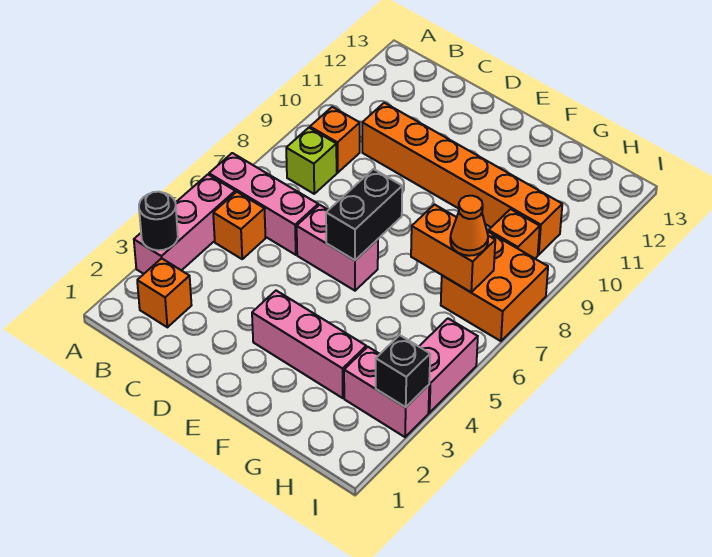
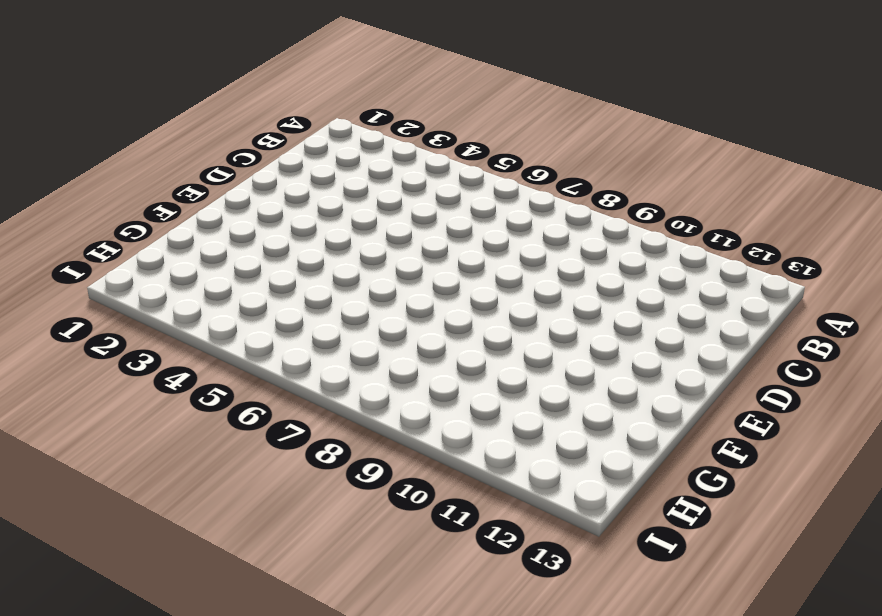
none -> pink 1x3 brick [134,175,235,274]
none -> pink 1x3 brick [209,153,318,255]
none -> orange 1x1 brick [137,258,192,327]

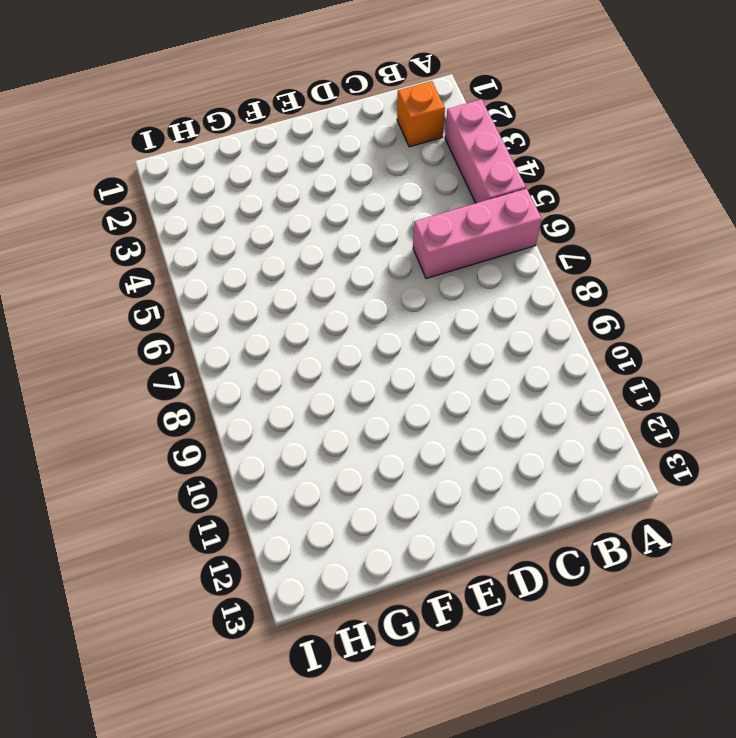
none -> orange 1x1 brick [213,192,266,259]
none -> lime 1x1 brick [286,128,337,194]
none -> orange 1x1 brick [310,107,360,173]

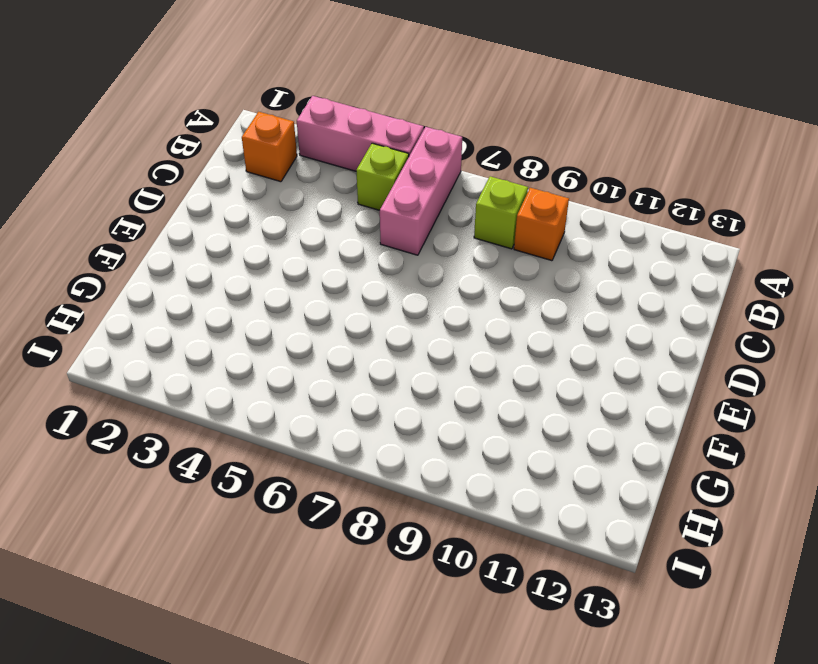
lime 1x1 brick [356,143,409,210] -> orange 1x1 brick [213,192,266,259]
none -> orange 1x6 brick [362,103,562,255]
none -> pink 1x2 brick [297,205,378,291]
none -> pink 1x3 brick [252,291,366,398]

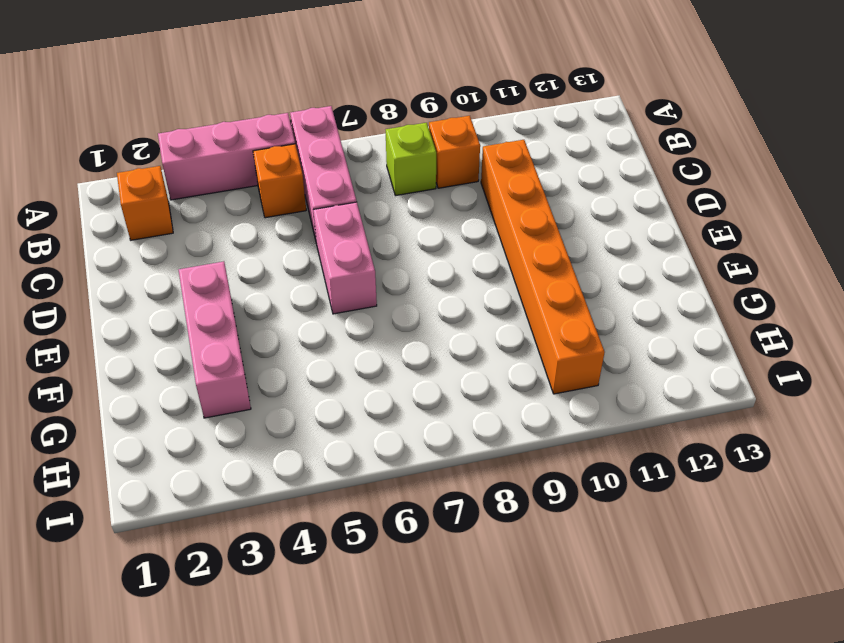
none -> pink 1x2 brick [344,347,429,437]
none -> orange 2x2 brick [441,231,548,341]
none -> orange 1x1 brick [489,209,540,258]

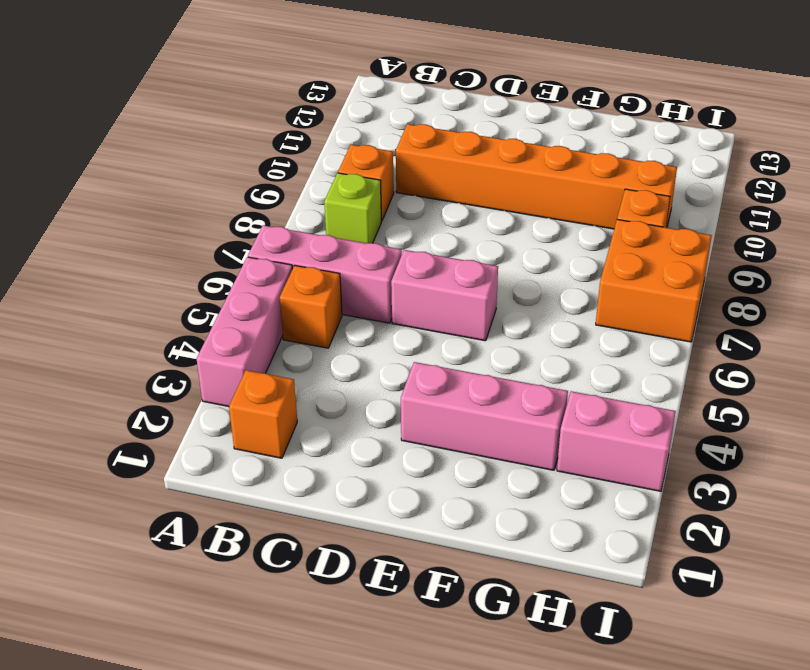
none -> pink 1x2 brick [419,319,478,413]
none -> black 1x1 round brick [139,192,178,250]
none -> black 1x2 brick [326,169,402,260]

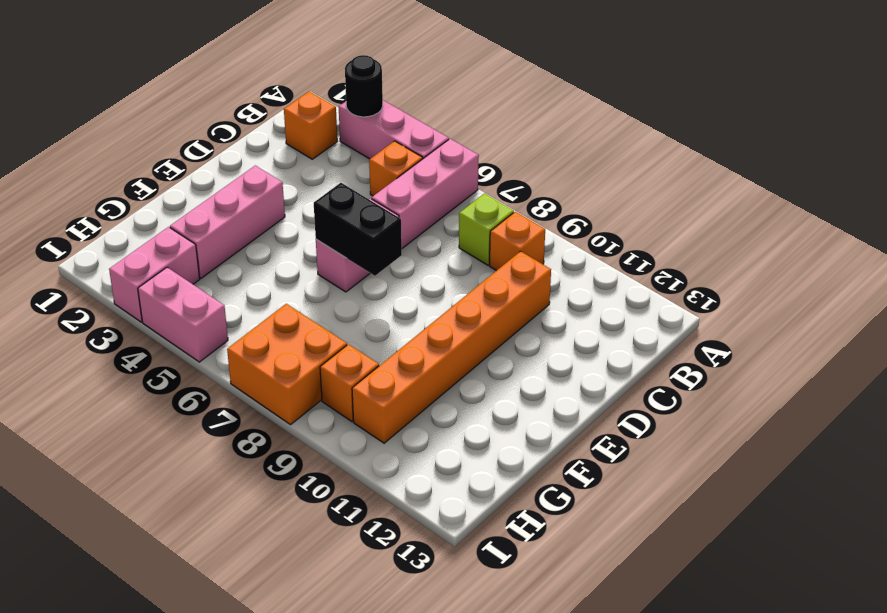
none -> orange 1x2 brick [411,205,495,292]
none -> black 1x1 brick [376,335,430,407]
none -> orange 1x1 cone [450,196,488,256]

